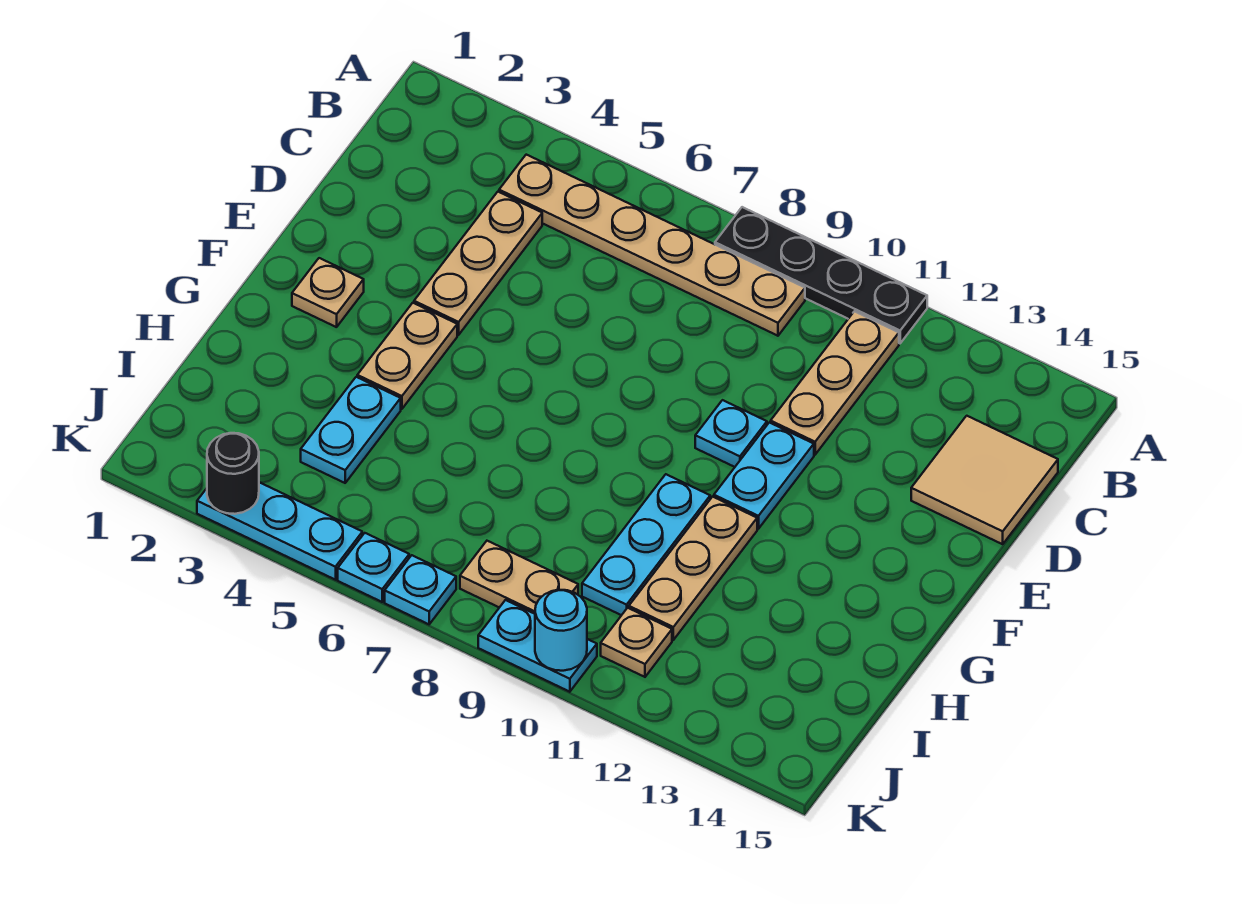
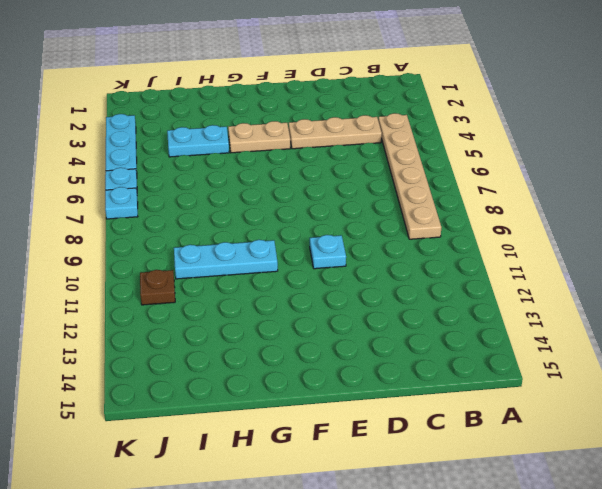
brown 1x1 plate [140,270,175,305] -> tan 1x1 plate [601,608,672,677]
none -> black 1x4 plate [715,207,927,343]
none -> tan 1x3 plate [771,311,899,455]
none -> tan 2x2 tile [911,416,1058,544]

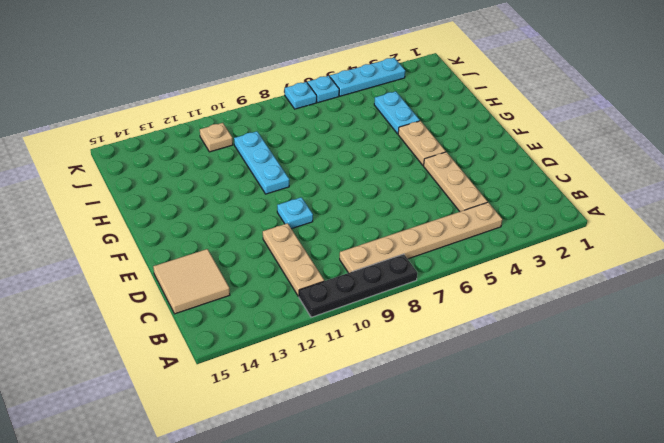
none -> cyan 1x2 plate [714,422,814,529]
none -> tan 1x1 plate [292,258,364,327]
none -> tan 1x3 plate [629,497,757,640]

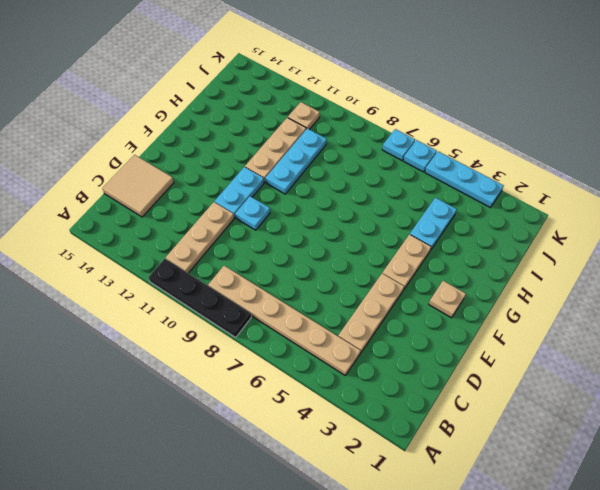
none -> tan 1x2 plate [460,541,578,614]
none -> cyan 1x2 plate [478,600,597,692]
none -> black 1x1 round brick [207,433,259,514]

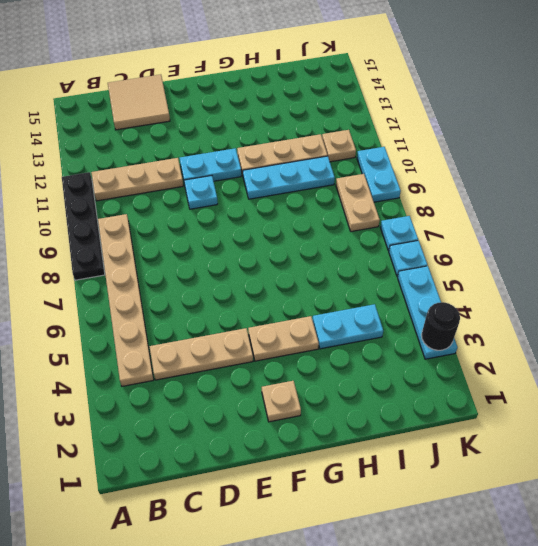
none -> cyan 1x1 round brick [535,590,587,671]

